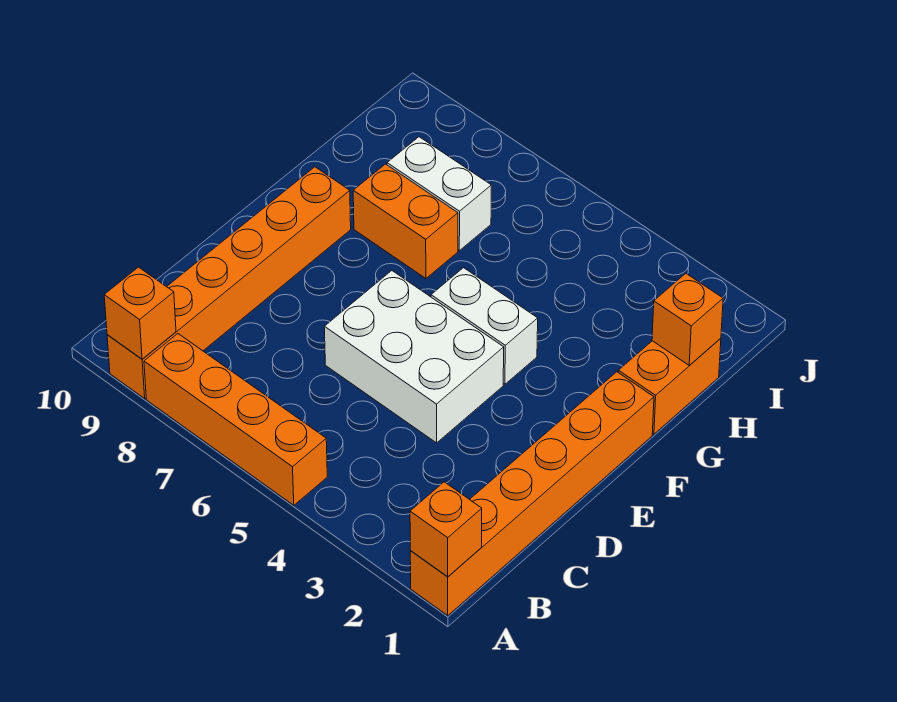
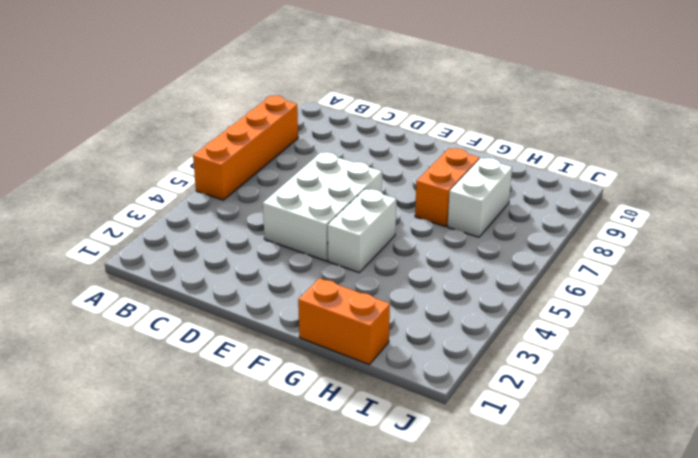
none -> orange 1x6 brick [410,372,654,616]
none -> orange 1x6 brick [107,167,351,398]

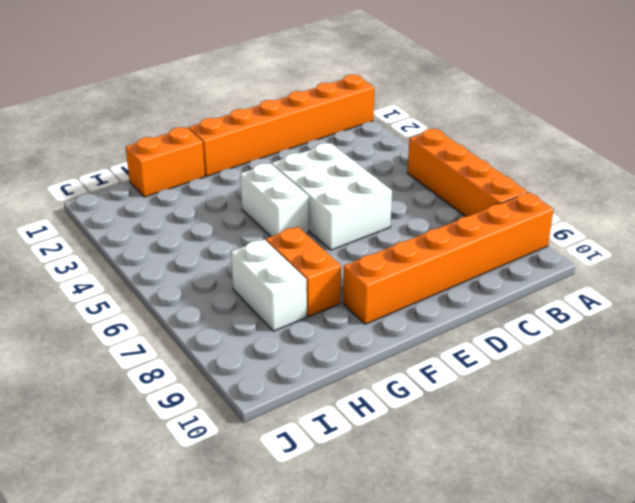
none -> orange 1x1 brick [410,482,482,577]
none -> orange 1x1 brick [104,267,176,359]

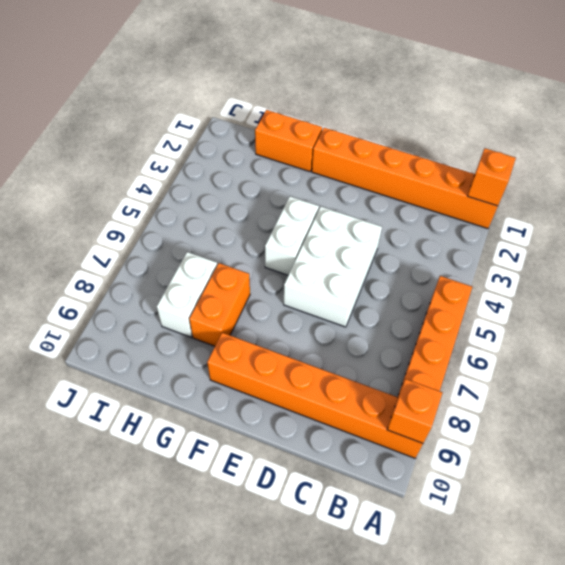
none -> orange 1x1 brick [652,274,723,365]

